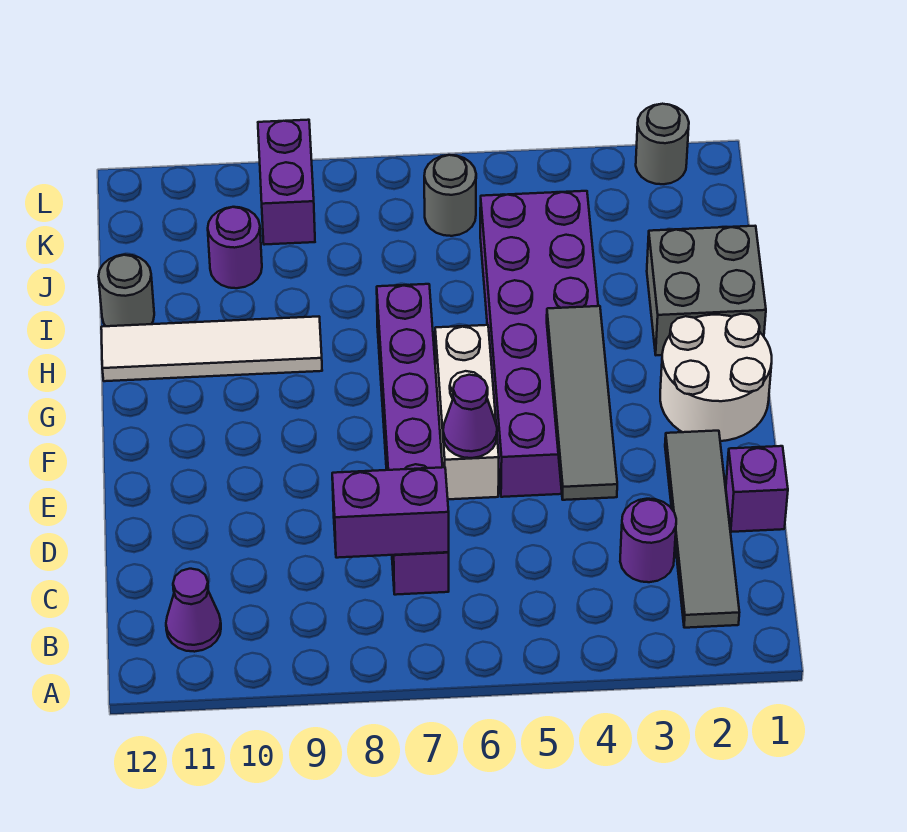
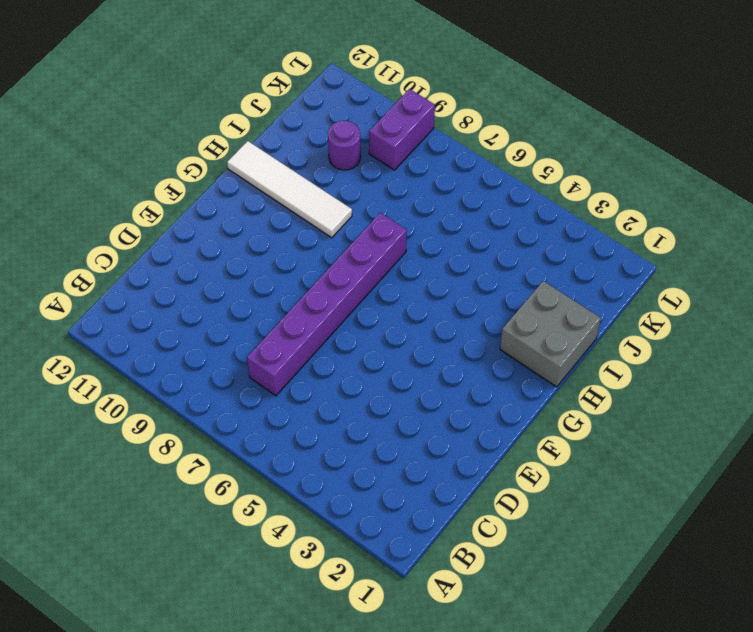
none -> grey 1x4 tile [665,431,739,628]
none -> purple 1x1 cone [166,569,221,652]
none -> purple 1x1 round brick [620,499,676,582]

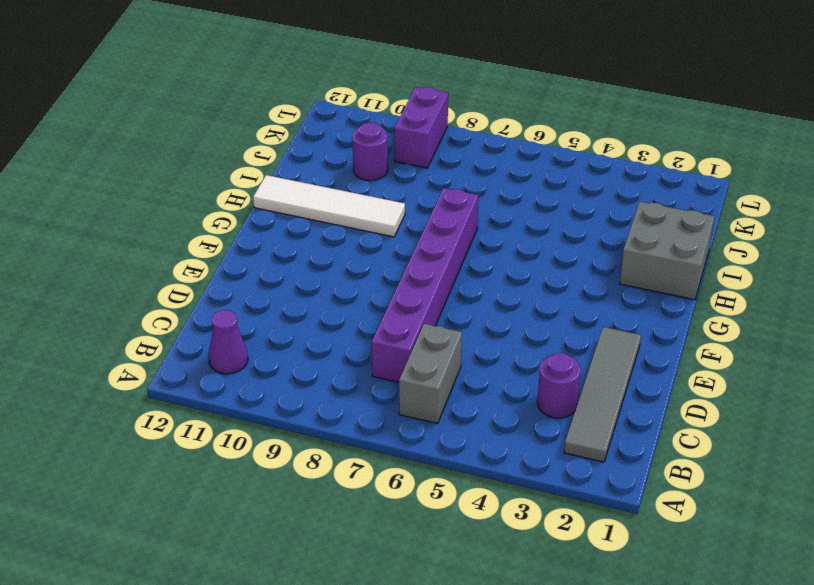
grey 1x2 brick [399,324,462,423] -> none
none -> purple 1x1 brick [726,446,788,532]
none -> purple 2x6 brick [480,191,598,497]
none -> white 1x3 brick [435,325,499,499]

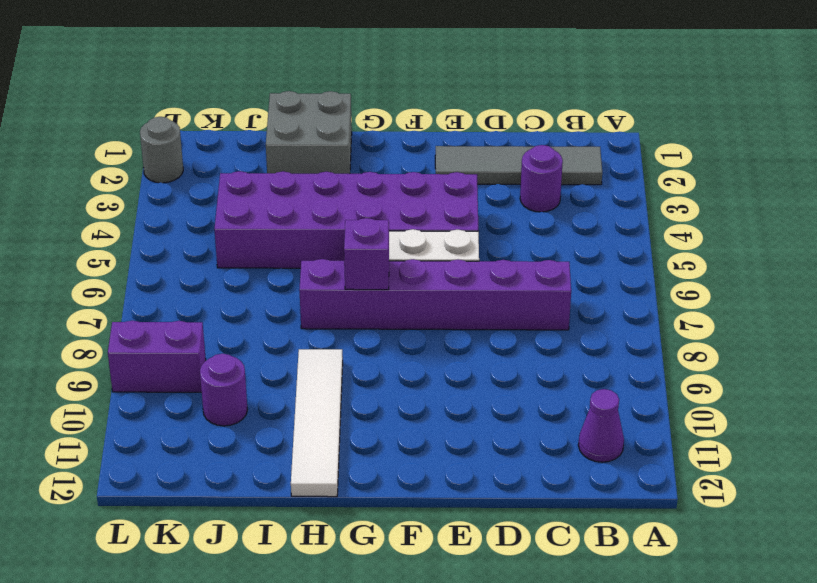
purple 1x1 brick [344,218,389,290] -> purple 1x1 brick moved to [726,446,788,532]
none -> white 2x2 round brick [660,314,772,441]
none -> grey 1x1 round brick [99,255,154,326]
none -> grey 1x1 round brick [424,155,476,236]

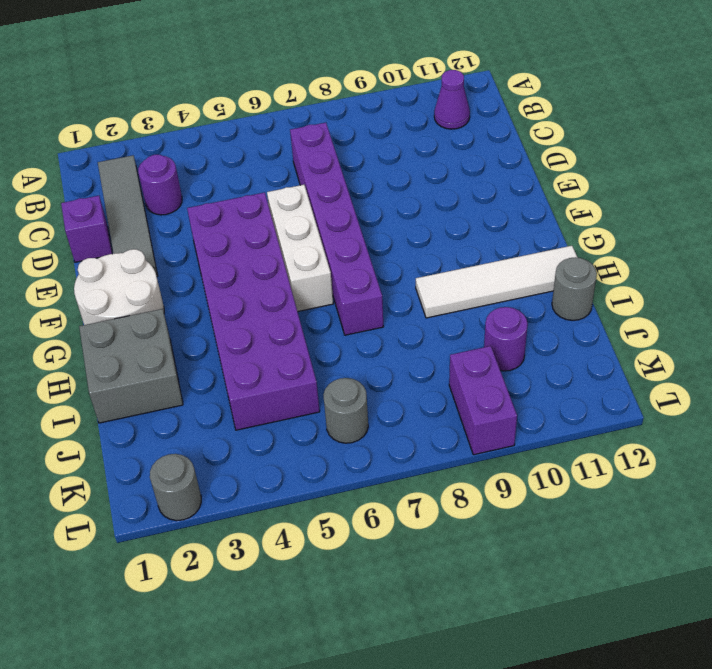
none -> purple 1x2 brick [332,467,449,558]
none -> grey 1x4 tile [547,306,617,500]
none -> purple 1x1 cone [443,375,497,458]

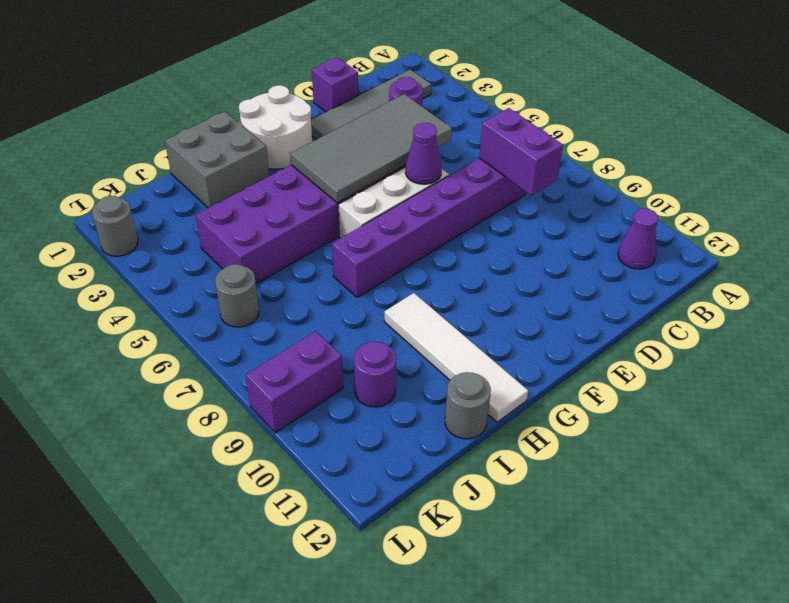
grey 2x4 tile [290,94,452,203] -> grey 1x4 tile [547,306,617,500]

